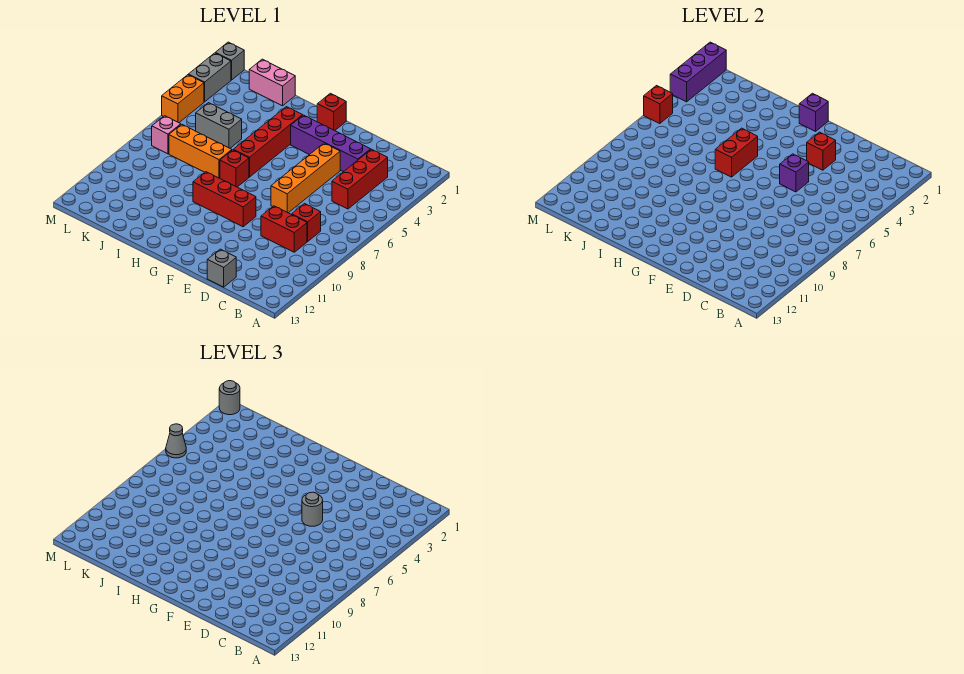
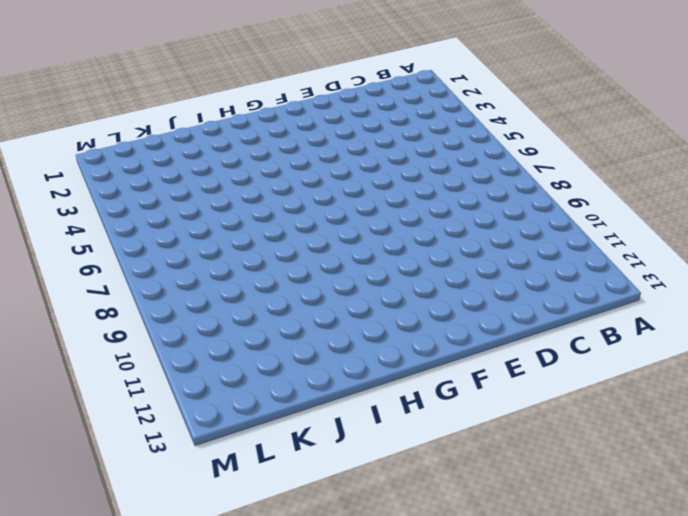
none -> red 1x3 brick [332,149,388,209]
none -> red 1x1 brick [292,204,321,241]
none -> red 1x2 brick [261,206,307,252]

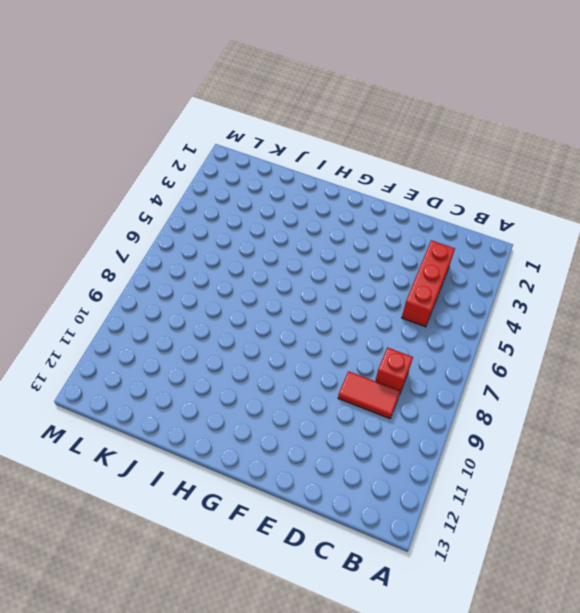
red 1x2 tile [338,371,401,419] -> red 1x2 brick [261,206,307,252]
none -> purple 1x4 brick [291,115,371,172]
none -> grey 1x1 brick [207,249,236,287]
none -> orange 1x4 brick [271,143,340,213]

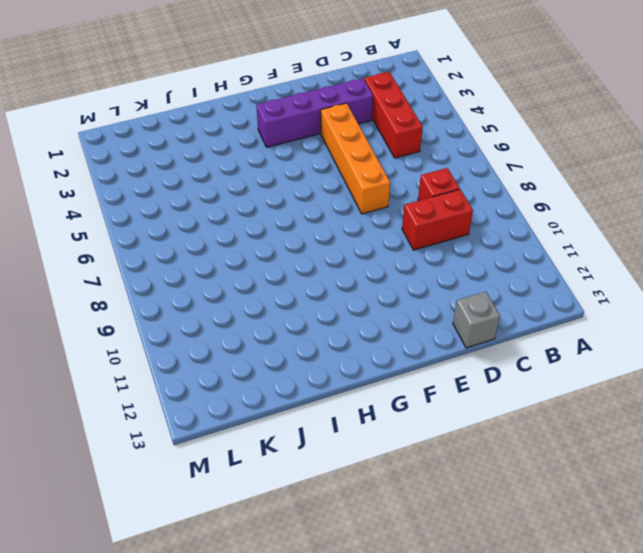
none -> red 1x3 brick [193,172,256,227]
none -> red 1x1 brick [317,93,346,131]
none -> red 1x4 brick [234,107,303,177]

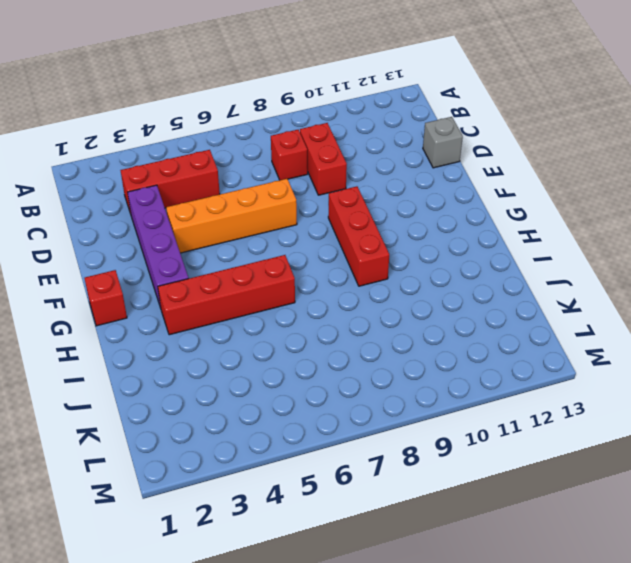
none -> red 1x1 brick [220,150,249,187]
none -> orange 1x3 brick [169,124,232,178]
none -> pink 1x2 brick [249,59,295,106]

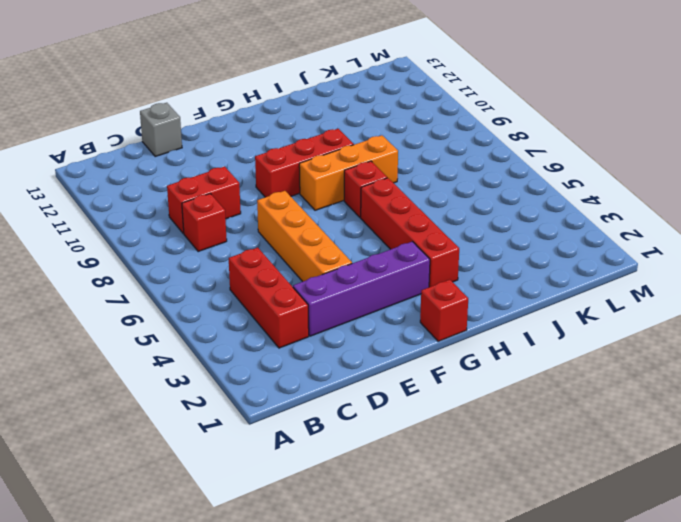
orange 1x3 brick [299,135,398,210] -> orange 1x3 brick moved to [169,124,232,178]
none -> pink 1x2 brick [249,59,295,106]
none -> grey 1x2 brick [196,103,242,148]
none -> pink 1x1 brick [152,116,181,154]

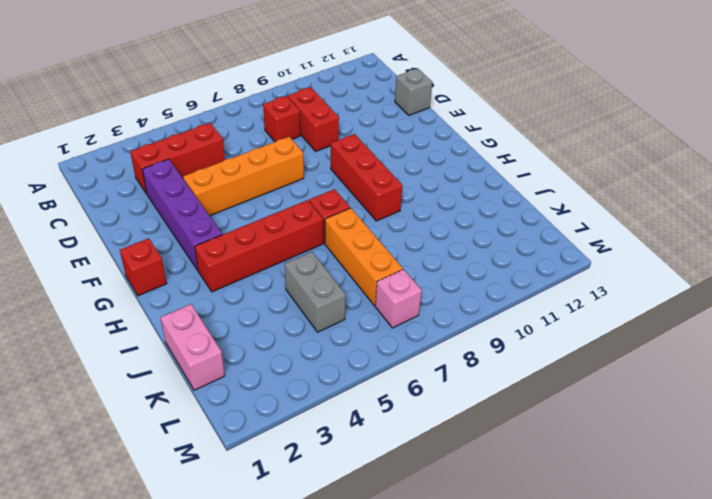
none -> grey 1x1 brick [216,42,244,80]
none -> grey 1x2 brick [188,53,231,102]
none -> orange 1x2 brick [162,75,204,123]

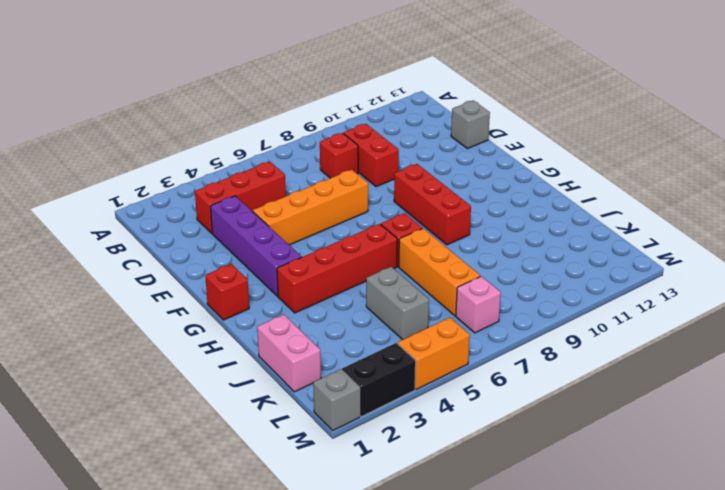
black 1x2 brick [342,343,416,417] -> grey 1x2 brick [188,53,231,102]
none -> red 1x1 brick [807,132,836,170]
none -> purple 1x1 brick [780,154,809,192]
none -> purple 1x1 brick [799,93,828,131]

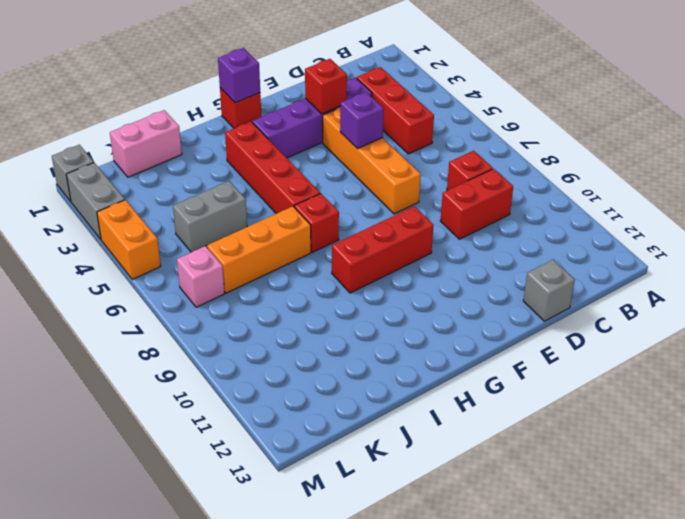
none -> red 1x2 brick [715,128,758,177]
none -> purple 1x3 brick [670,42,726,102]
none -> red 1x1 brick [644,86,673,124]

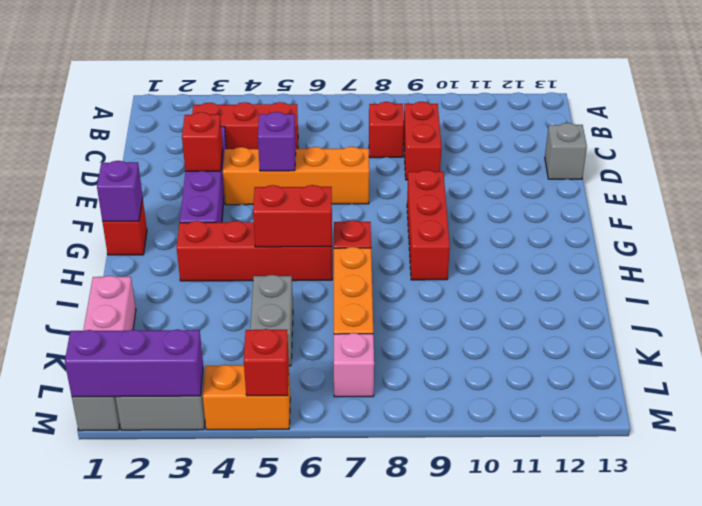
none -> grey 1x1 round brick [302,492,323,526]
none -> grey 1x1 round brick [219,381,240,415]
none -> grey 1x1 cone [166,424,186,458]

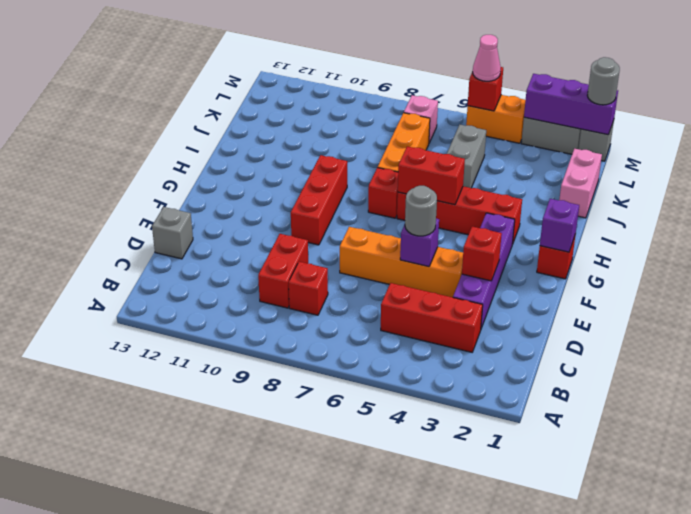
pink 1x1 cone [473,35,501,81] -> grey 1x1 cone [166,424,186,458]

